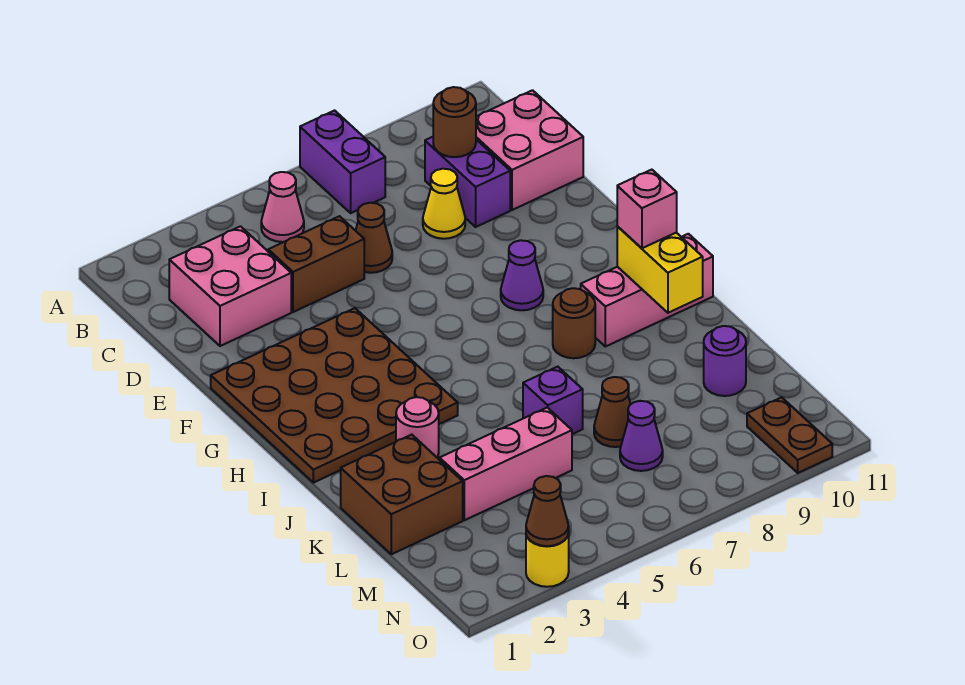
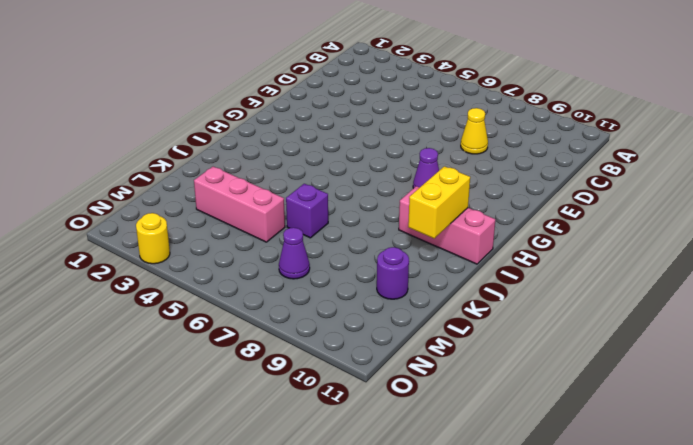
none -> purple 1x2 brick [300,111,385,213]
none -> pink 1x1 cone [261,172,304,242]
none -> pink 2x2 brick [169,226,291,346]

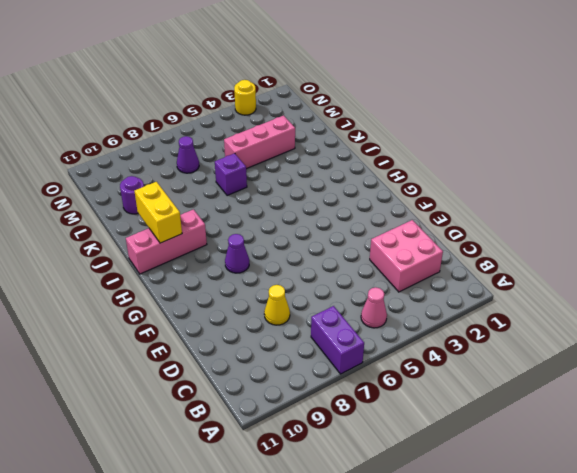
none -> purple 1x2 brick [425,137,510,227]
none -> pink 2x2 brick [476,90,583,210]
none -> brown 1x2 brick [268,216,364,312]

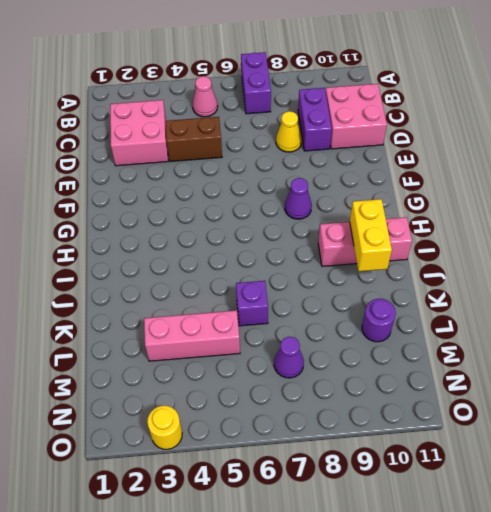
none -> brown 1x1 cone [356,203,392,273]
none -> brown 4x4 plate [211,308,458,483]
none -> brown 1x1 round brick [553,288,595,358]

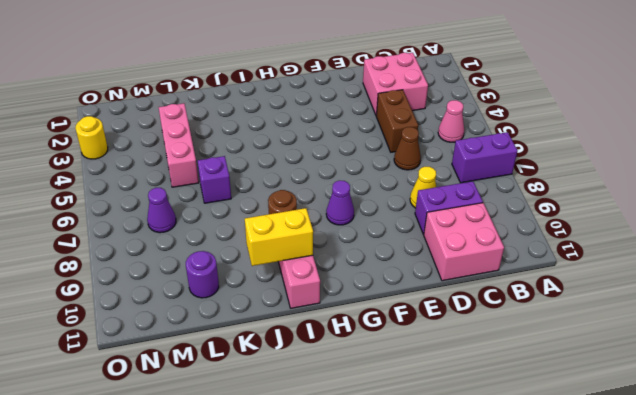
none -> brown 4x4 plate [211,308,458,483]
none -> pink 1x1 round brick [396,397,439,458]
none -> brown 2x2 brick [341,435,463,554]

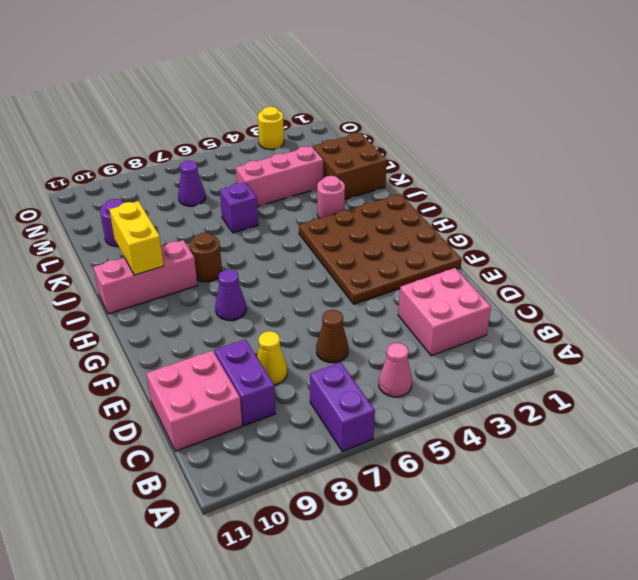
none -> brown 1x2 brick [268,216,364,312]
none -> brown 1x1 cone [594,377,631,447]
none -> brown 1x2 plate [747,397,832,473]

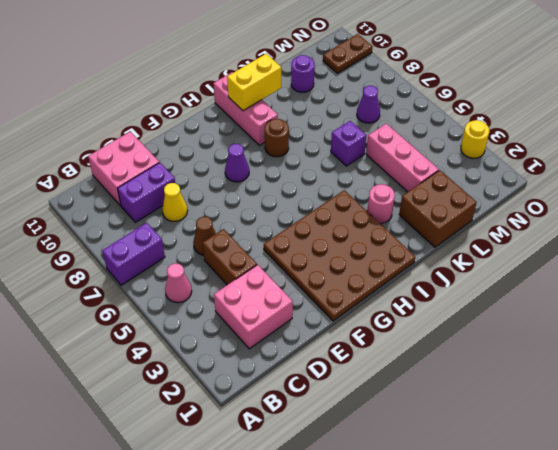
none -> brown 1x1 cone [594,377,631,447]
none -> brown 1x1 round brick [433,87,476,157]
none -> brown 1x1 cone [526,476,569,546]

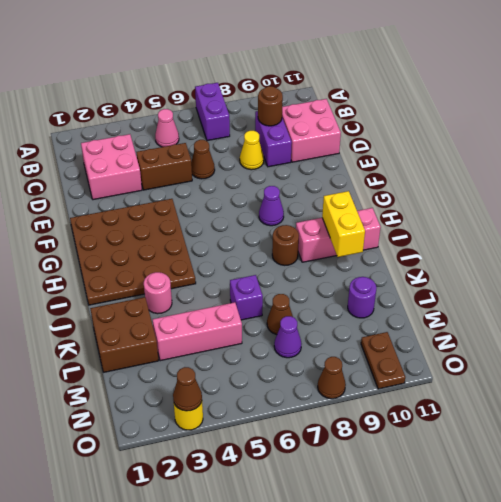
brown 1x1 cone [318,357,346,399] -> none
none -> pink 1x1 brick [617,170,677,248]

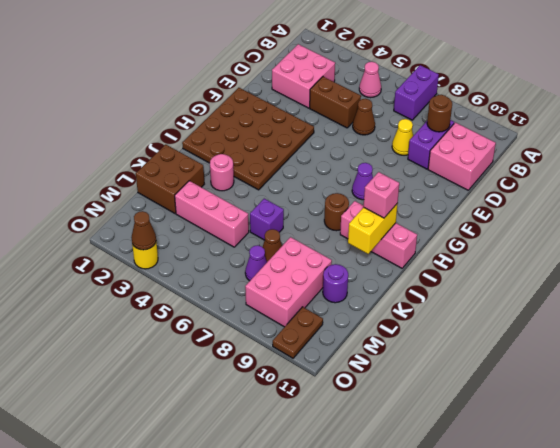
pink 2x3 brick [245,237,332,327] -> none

